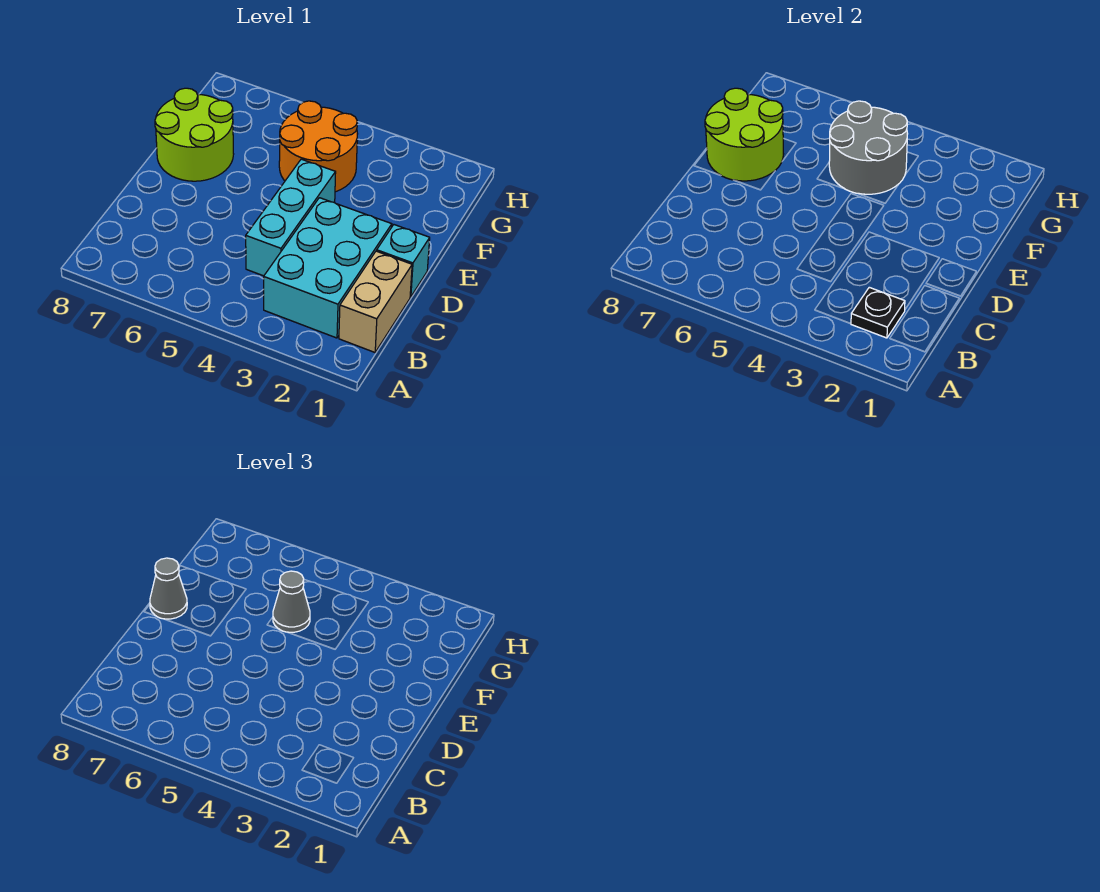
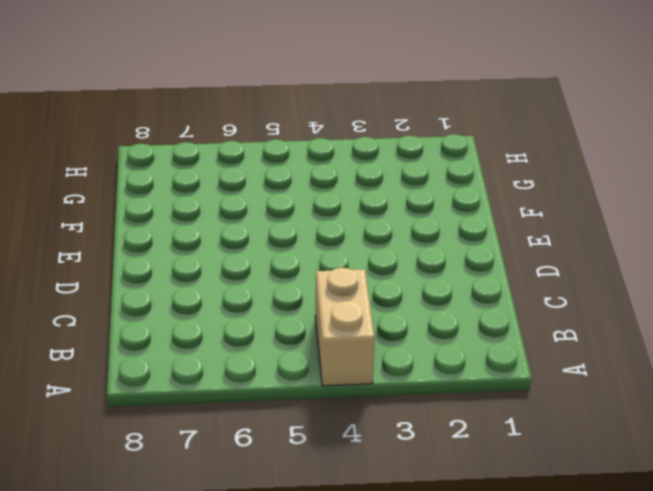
tan 1x2 brick [315,268,374,386] -> tan 1x2 brick moved to [339,251,412,352]
none -> cyan 2x3 brick [264,198,392,338]
none -> cyan 1x3 brick [246,159,336,276]

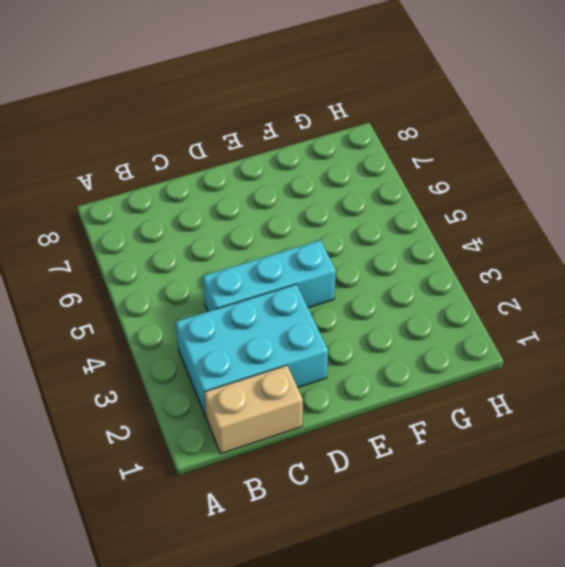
none -> cyan 1x1 brick [377,225,430,297]
none -> lime 2x2 round brick [155,88,234,181]

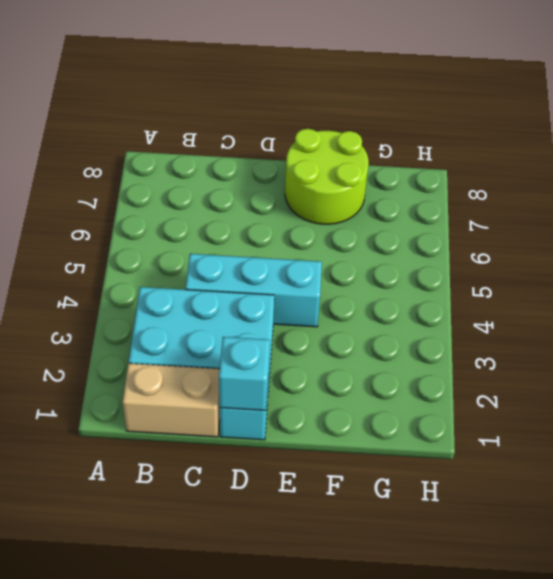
cyan 1x1 brick [219,337,270,411] -> none
none -> orange 2x2 round brick [279,101,358,192]
none -> black 1x1 plate [851,287,905,338]

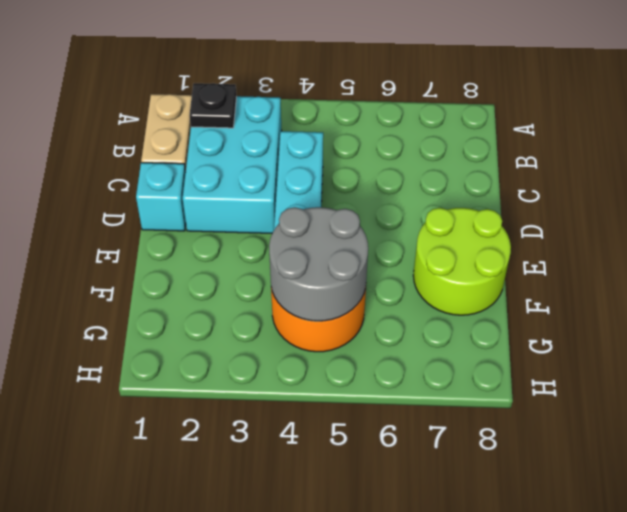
none -> lime 2x2 round brick [705,88,783,181]
none -> grey 1x1 cone [150,558,187,619]

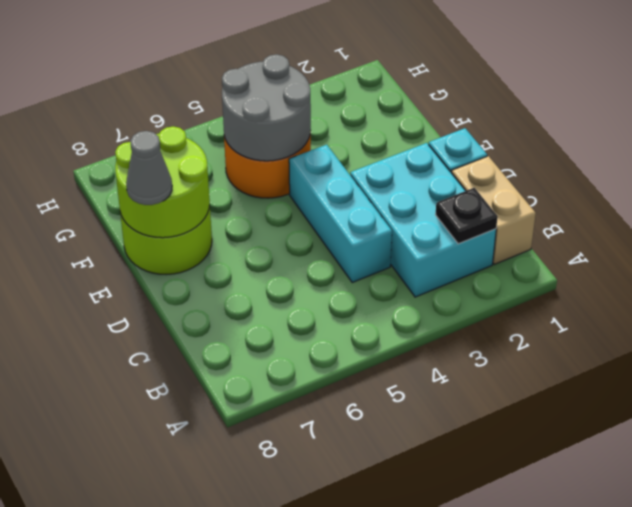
none -> grey 1x1 cone [273,571,310,633]

